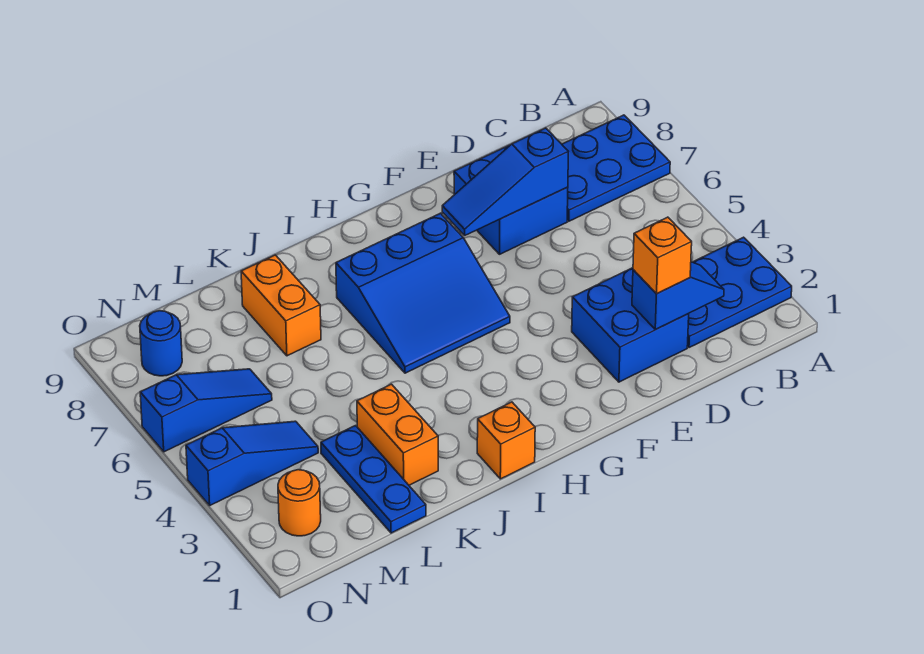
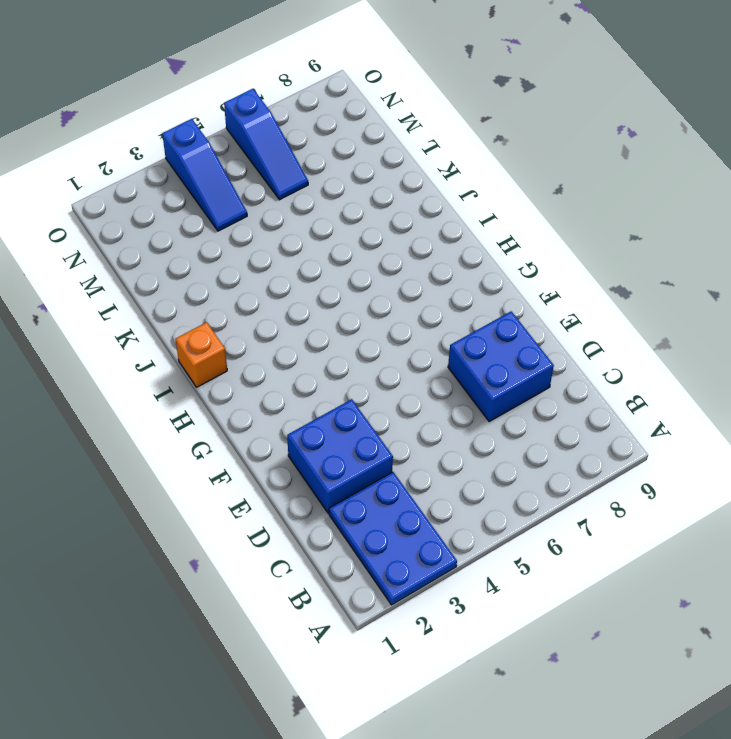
none -> blue 2x3 plate [562,115,670,221]
none -> blue 3x3 slope [336,213,510,373]
none -> orange 1x2 brick [357,384,438,485]

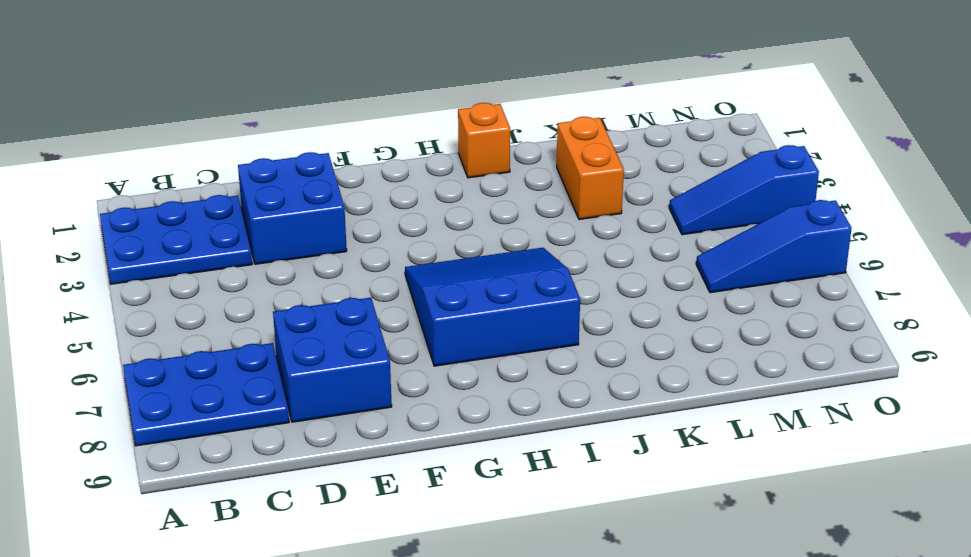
none -> orange 1x2 brick [241,255,321,356]
none -> blue 1x3 plate [321,426,426,533]
none -> orange 1x1 round brick [278,470,321,536]

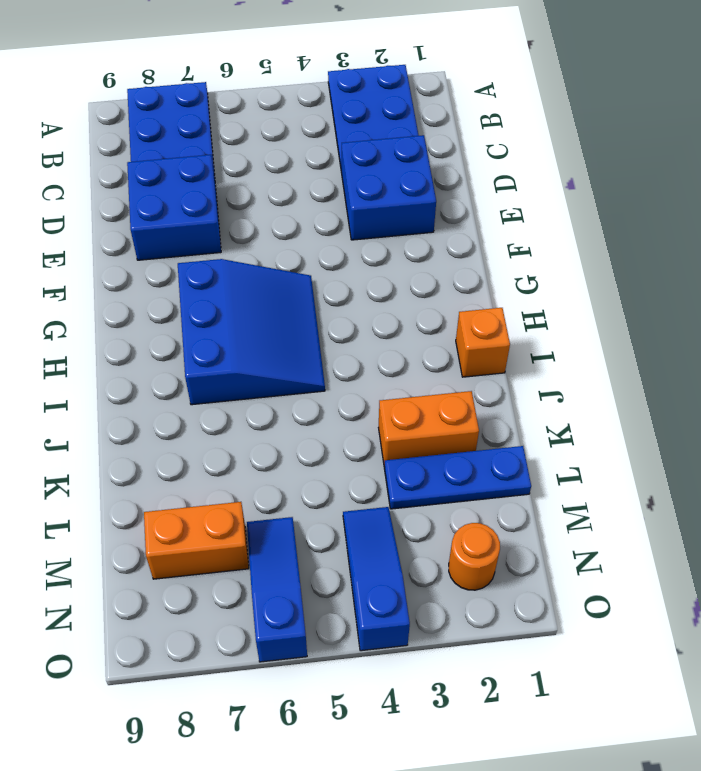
orange 1x2 brick [144,502,249,579] -> orange 1x2 brick moved to [241,255,321,356]
none -> blue 1x1 round brick [140,311,182,376]
none -> blue 1x2 slope [632,262,724,330]
none -> blue 1x3 slope [442,128,568,235]

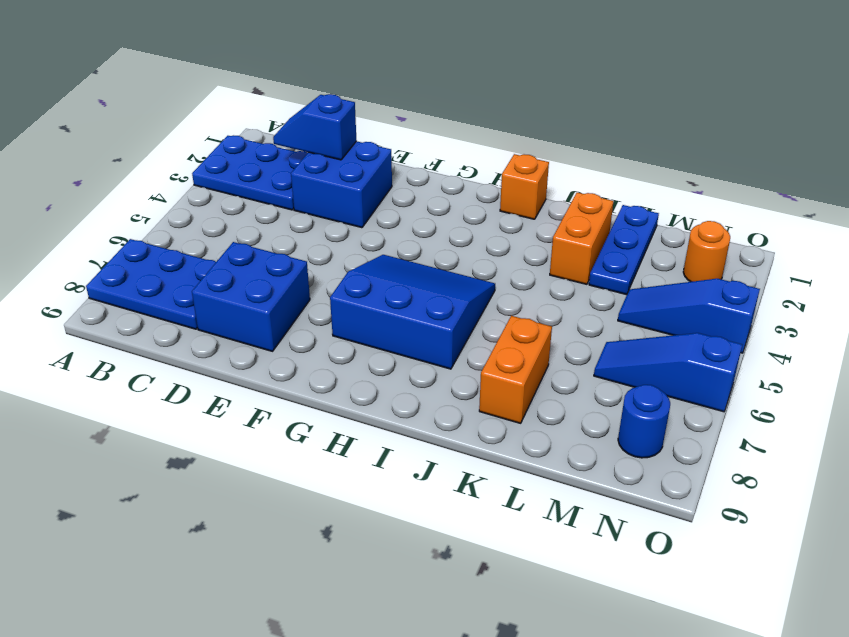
none -> blue 1x3 slope [442,128,568,235]
none -> orange 1x1 brick [633,217,692,294]

